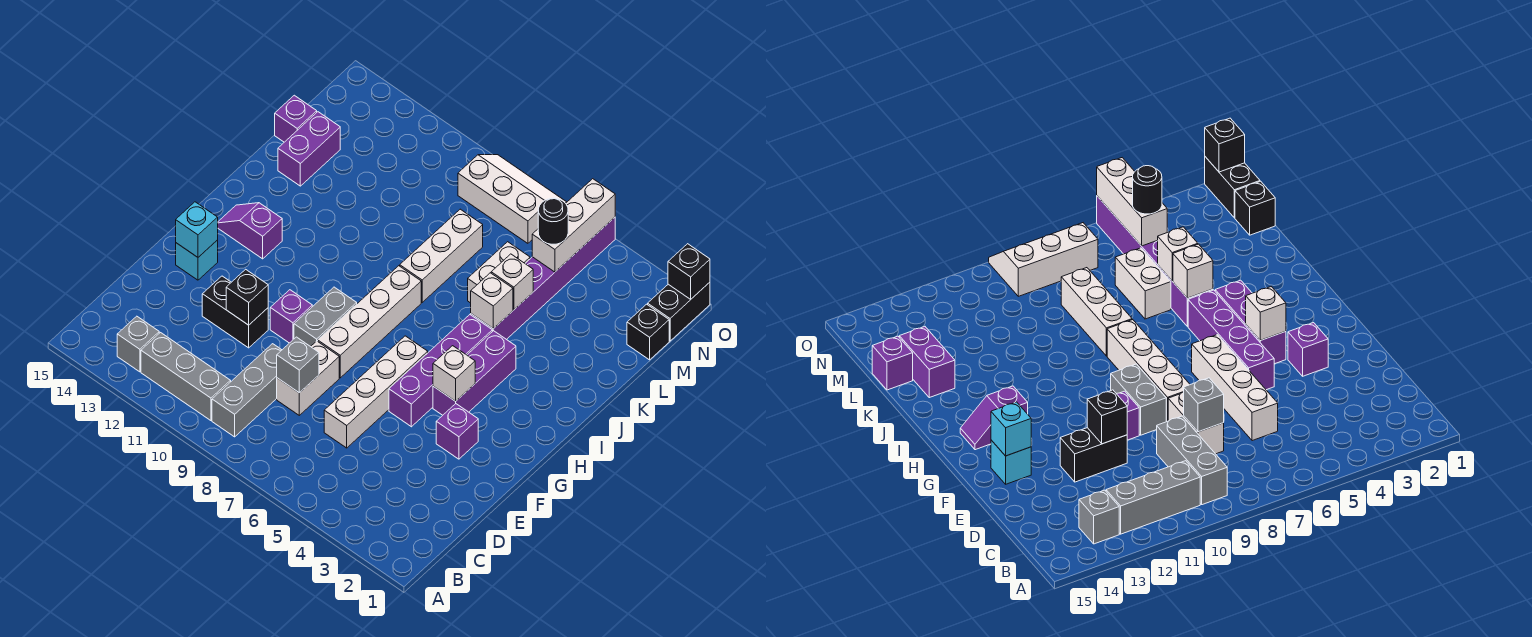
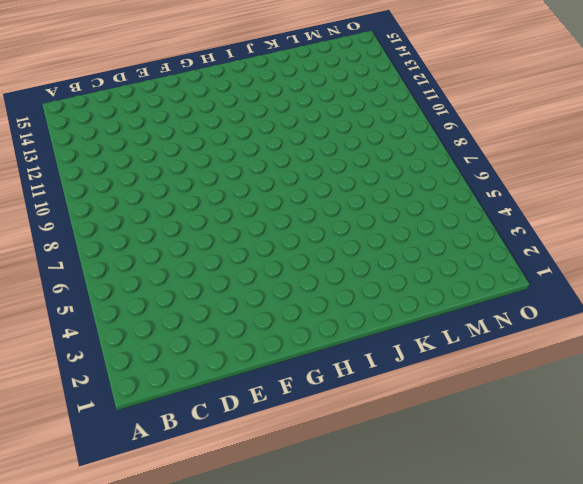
none -> grey 1x3 brick [212,344,281,437]
none -> grey 1x3 brick [141,333,231,421]
none -> grey 1x1 brick [117,316,159,372]
none -> white 1x4 brick [324,336,428,448]

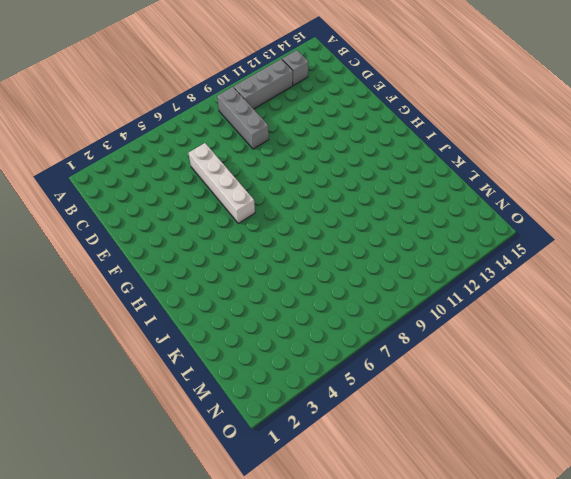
none -> white 1x2 brick [277,341,339,415]
none -> black 1x2 brick [202,276,268,348]
none -> purple 1x1 brick [436,404,478,459]
none -> purple 1x4 brick [389,315,492,427]

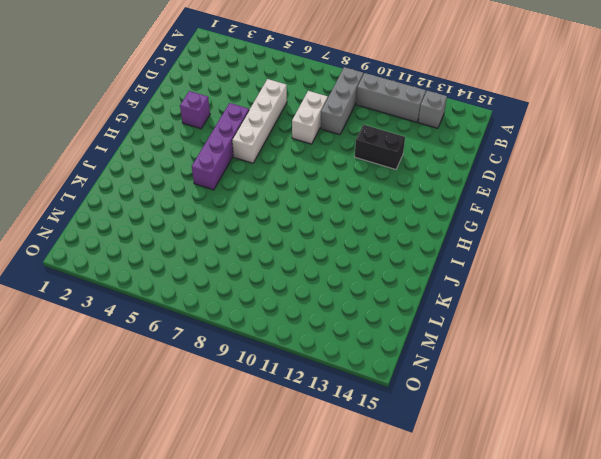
none -> white 1x4 brick [318,266,421,378]
none -> grey 1x2 brick [294,287,357,347]
none -> purple 1x1 brick [270,290,312,343]
none -> cyan 1x1 brick [176,240,218,280]

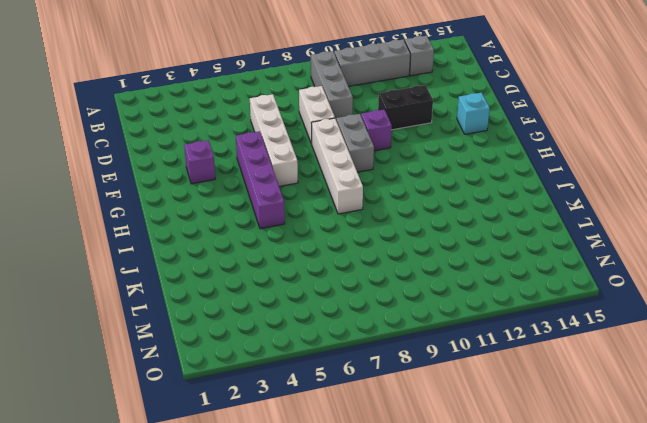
none -> purple 1x3 brick [433,331,516,415]
none -> purple 1x2 slope [218,203,282,259]
none -> purple 1x6 brick [471,217,615,340]
none -> white 1x3 brick [400,209,483,302]

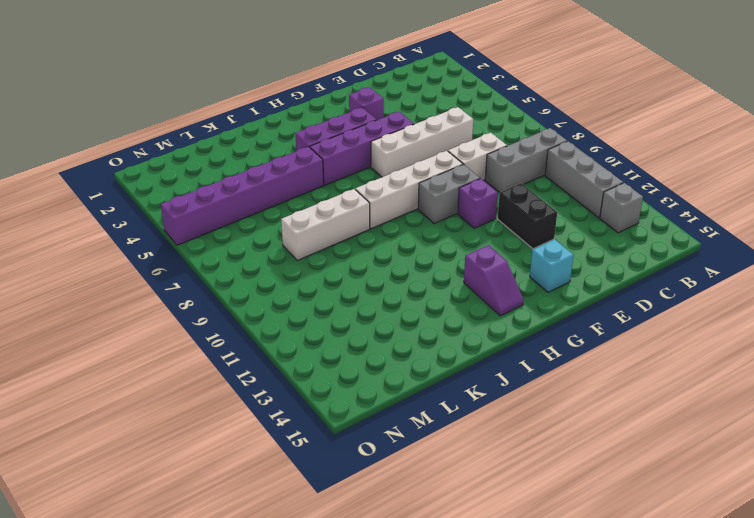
none -> white 1x2 brick [468,242,530,303]
none -> purple 1x2 brick [278,112,340,186]
none -> purple 1x1 brick [275,95,317,142]
none -> black 1x1 brick [627,304,669,360]

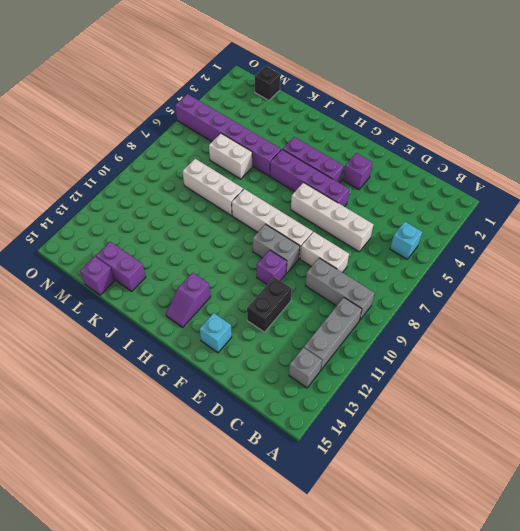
cyan 1x1 brick [390,222,422,259] -> cyan 1x1 brick moved to [176,202,218,257]
none -> black 1x2 brick [648,282,710,341]
none -> white 2x3 slope [458,155,567,243]
none -> grey 1x1 brick [277,337,319,393]
none -> black 1x1 brick [226,269,268,325]

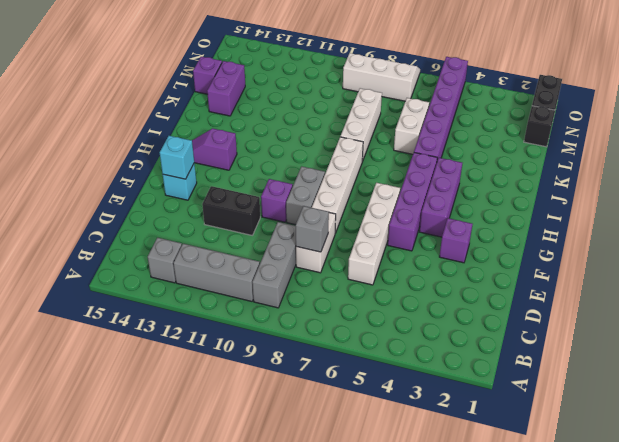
none -> black 1x1 brick [226,269,268,325]
none -> white 1x1 brick [433,346,475,401]
none -> white 1x1 brick [471,273,513,329]
none -> white 1x1 brick [491,254,533,310]

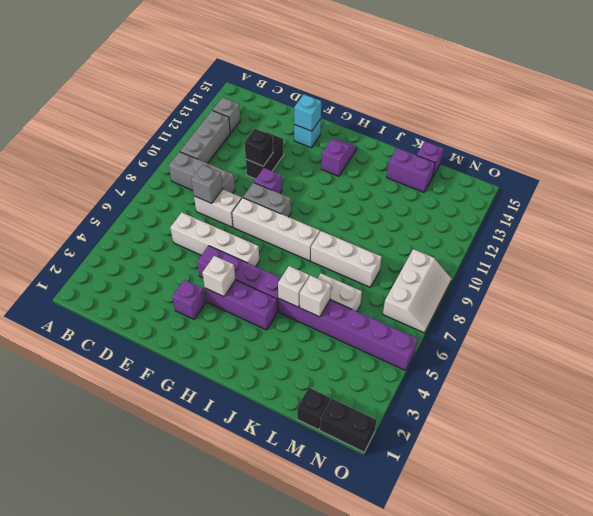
none -> white 1x3 brick [532,179,615,272]
none -> black 1x1 brick [668,244,710,299]
none -> black 1x1 round brick [538,198,568,244]

